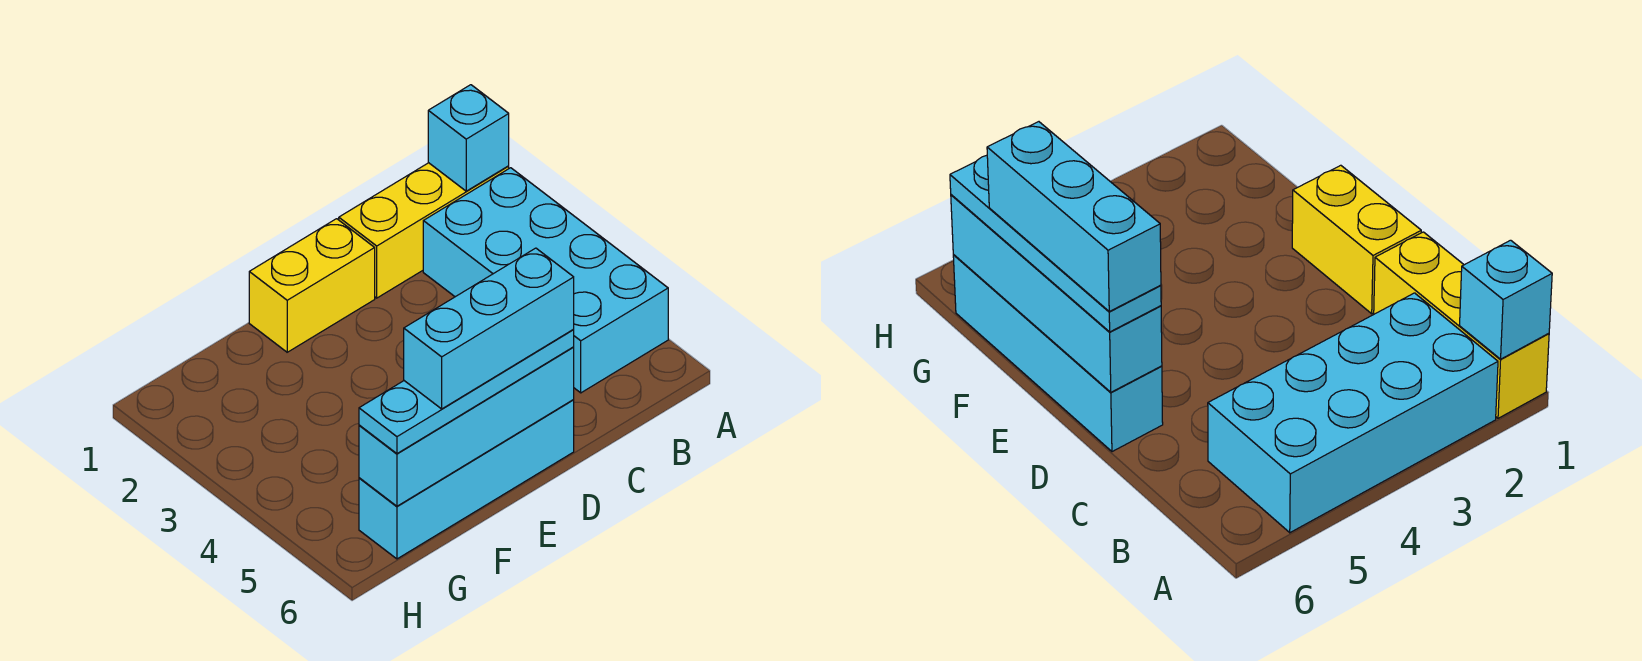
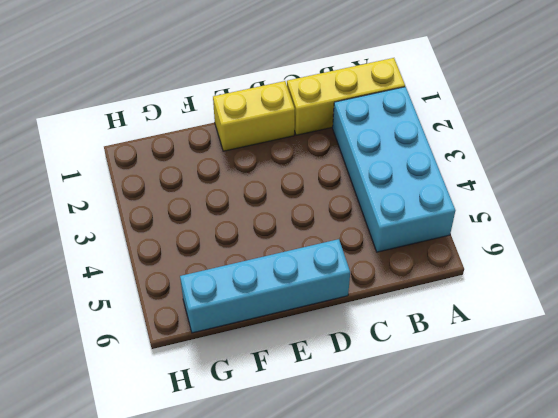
none -> cyan 1x1 brick [428,85,509,191]
none -> cyan 1x4 brick [359,347,574,506]

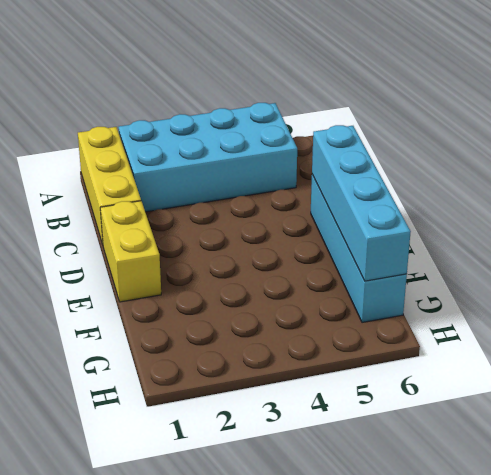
none -> cyan 1x1 brick [428,85,509,191]
none -> cyan 1x4 plate [359,329,574,454]

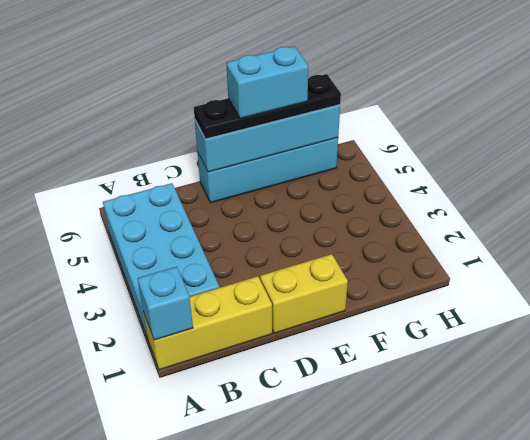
black 1x4 plate [194,74,341,139] -> cyan 1x4 plate [359,329,574,454]
cyan 1x2 brick [226,46,308,119] -> cyan 1x3 brick [404,248,574,409]

